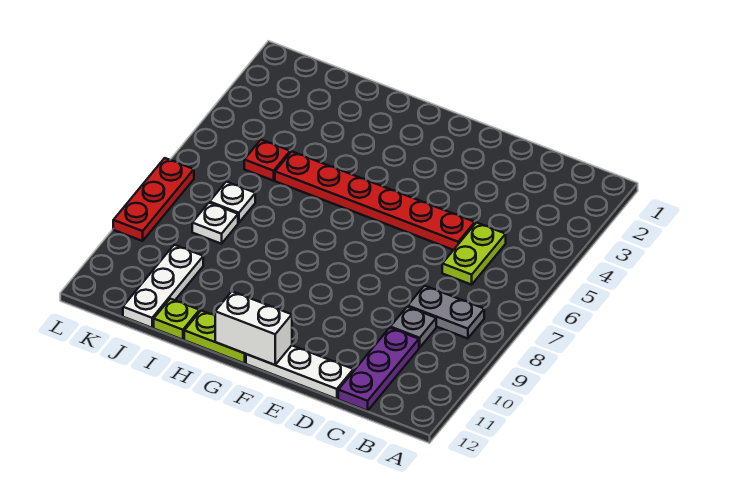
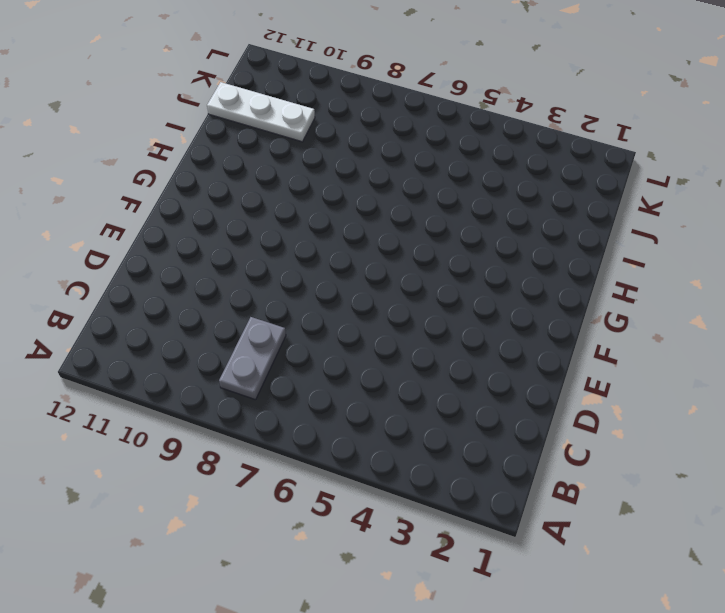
none -> lime 1x2 plate [442,223,506,285]
none -> grey 1x1 plate [390,307,436,348]
none -> purple 1x3 plate [338,328,419,411]

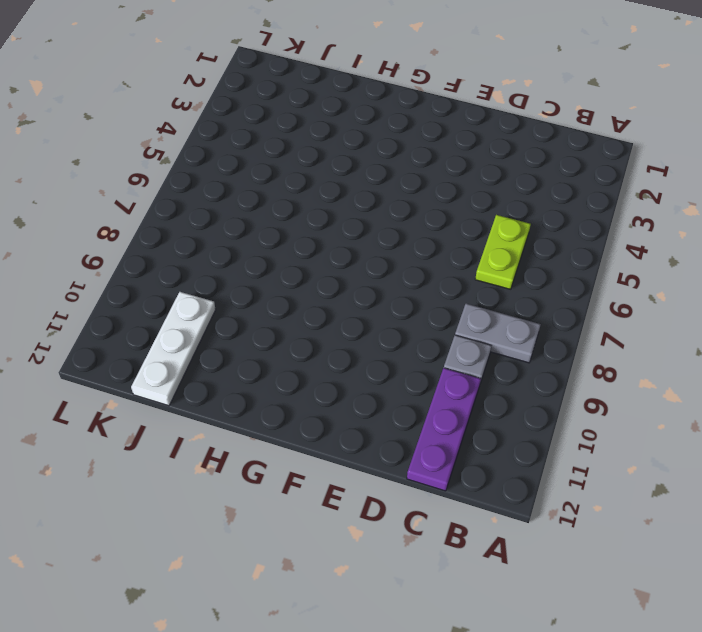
none -> red 1x6 plate [275,152,475,250]
none -> white 1x3 plate [246,345,353,399]
none -> lime 1x2 plate [184,311,246,363]

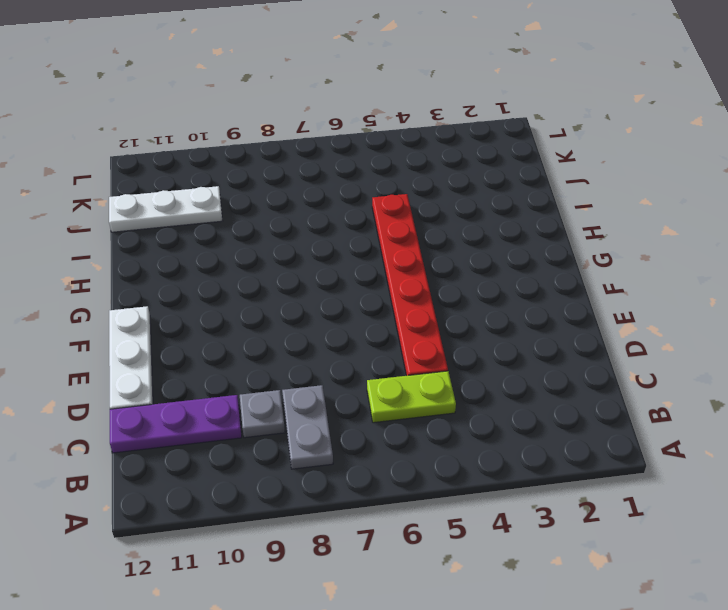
none -> lime 1x2 plate [184,311,246,363]
none -> lime 1x1 plate [154,299,199,340]
none -> red 1x1 plate [244,140,290,181]

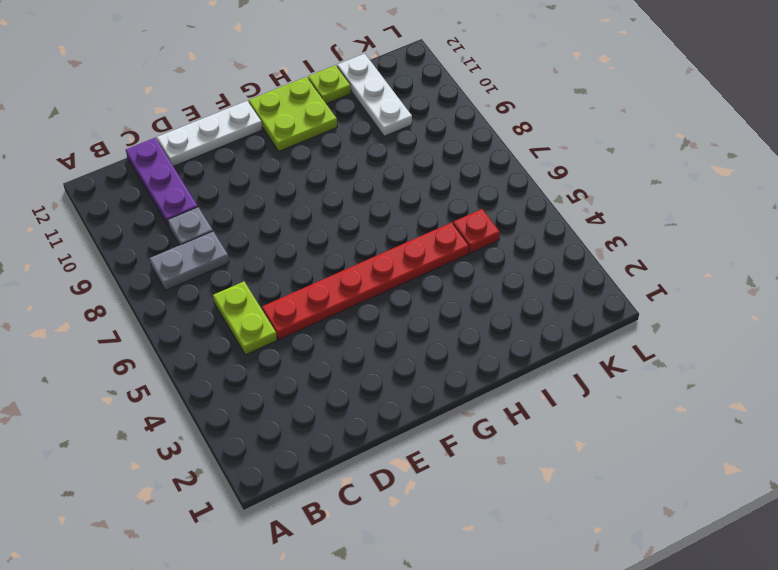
lime 2x2 plate [249,77,337,151] -> lime 1x2 plate [184,311,246,363]
none -> white 1x1 plate [210,182,255,223]
none -> white 1x1 plate [192,203,238,244]
none -> red 1x3 plate [113,158,194,241]

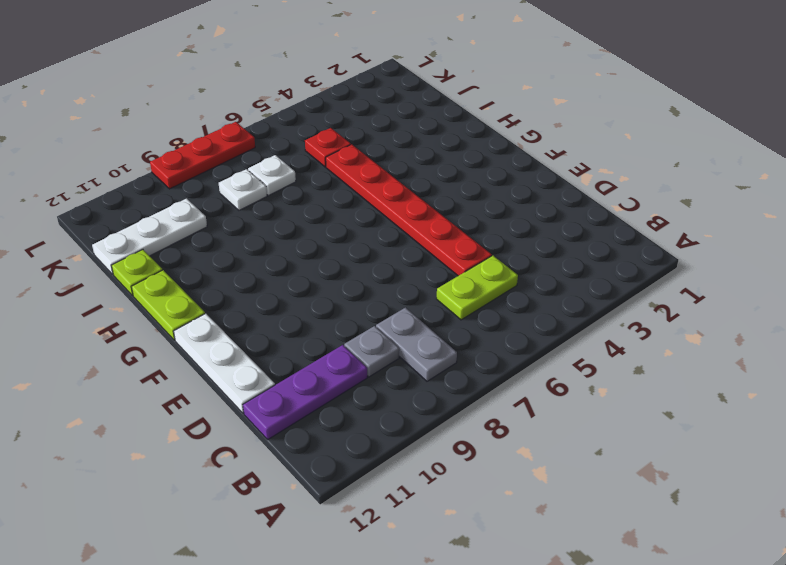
none -> white 1x2 brick [215,291,292,365]

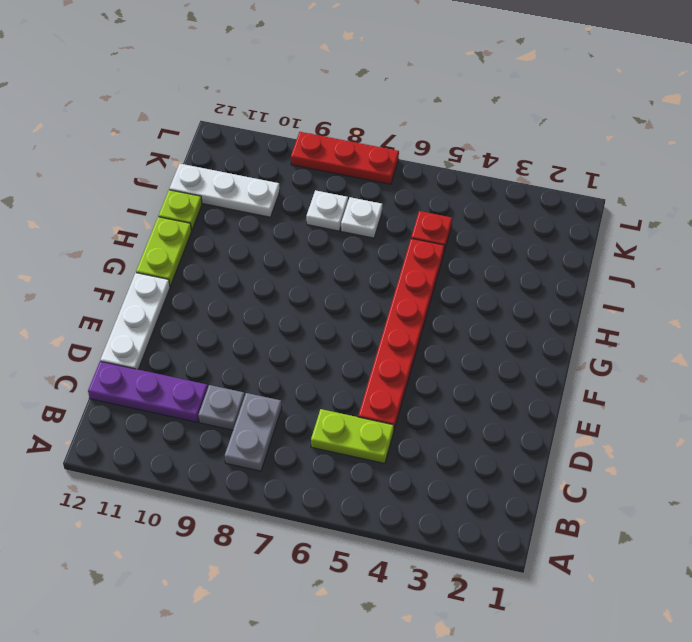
none -> white 1x2 brick [215,291,292,365]

